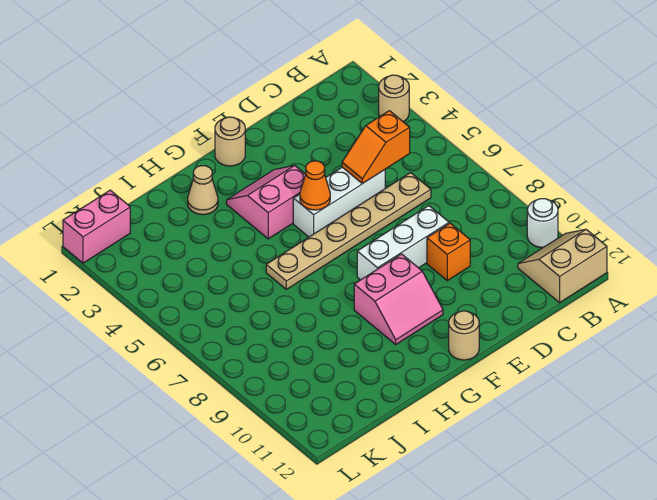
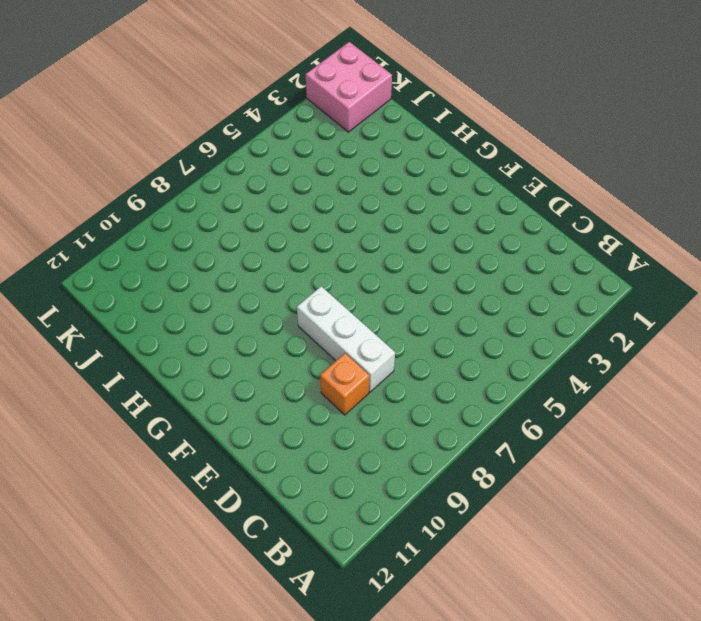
pink 2x2 brick [306,42,392,132] -> pink 1x2 brick [63,190,130,263]
none -> tan 1x1 round brick [379,75,409,122]
none -> white 1x1 round brick [527,199,558,247]
none -> tan 2x2 slope [518,229,607,303]

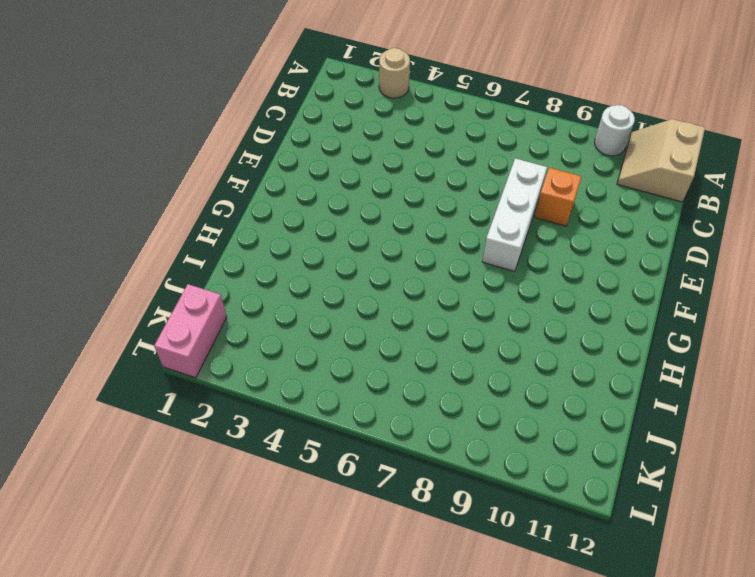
none -> tan 1x6 plate [266,173,431,289]
none -> white 1x3 brick [293,167,385,237]
none -> tan 1x1 round brick [215,117,245,166]

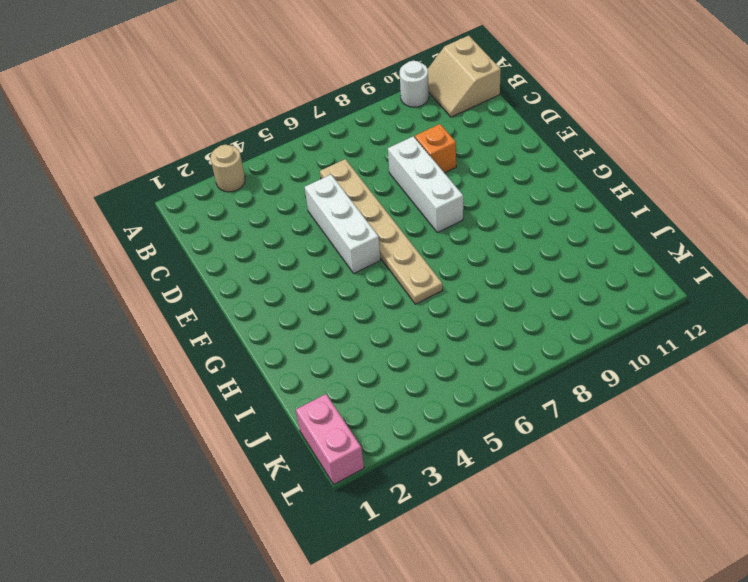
none -> tan 1x1 round brick [215,117,245,166]
none -> pink 2x2 slope [227,165,306,239]
none -> pink 2x2 slope [354,254,443,344]

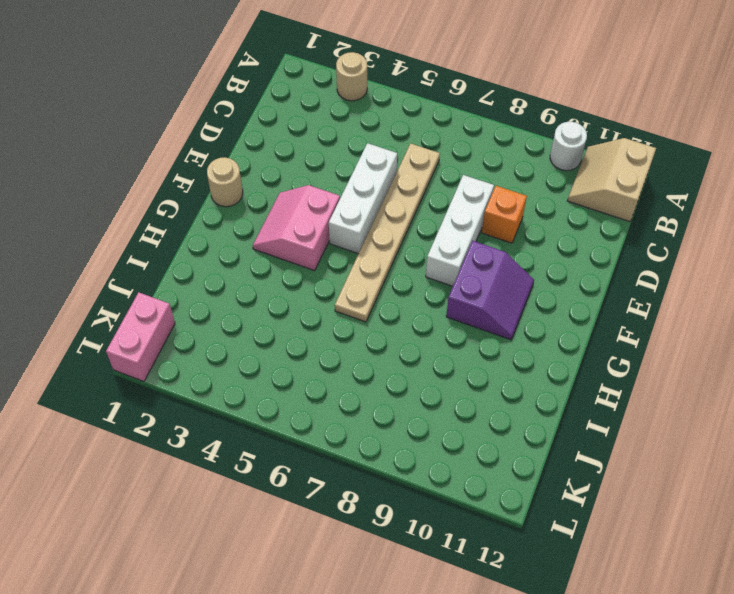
purple 2x2 slope [446,241,534,340] -> pink 2x2 slope [354,254,443,344]
none -> tan 1x1 round brick [449,311,479,360]
none -> tan 1x1 cone [188,166,218,215]
none -> orange 1x2 slope [342,111,410,184]

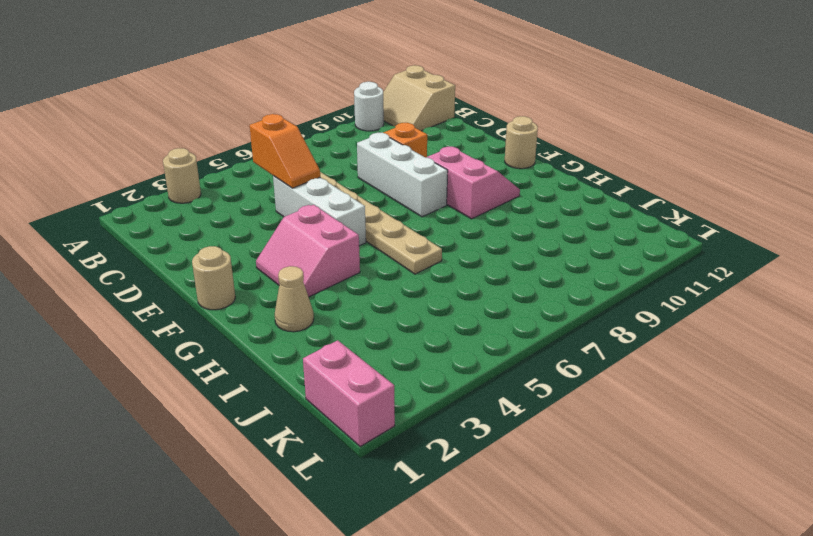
none -> orange 1x1 cone [300,161,330,210]

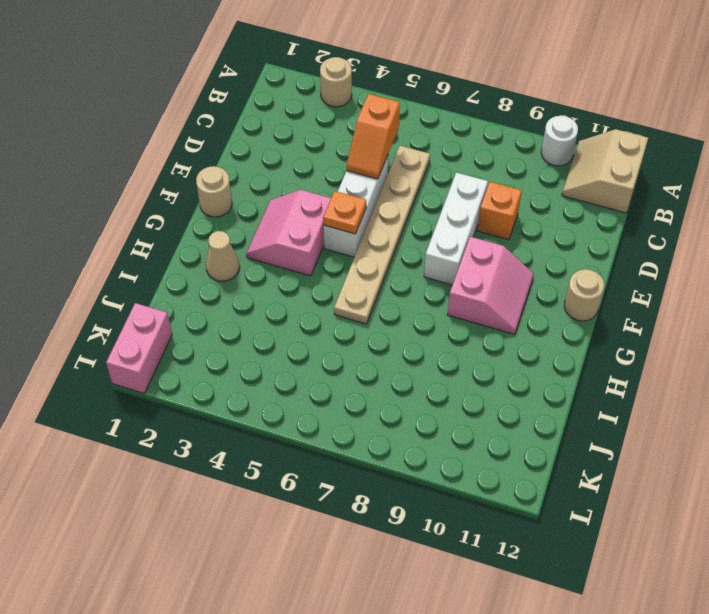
orange 1x1 plate [323,191,366,234] -> orange 1x1 cone [300,161,330,210]

